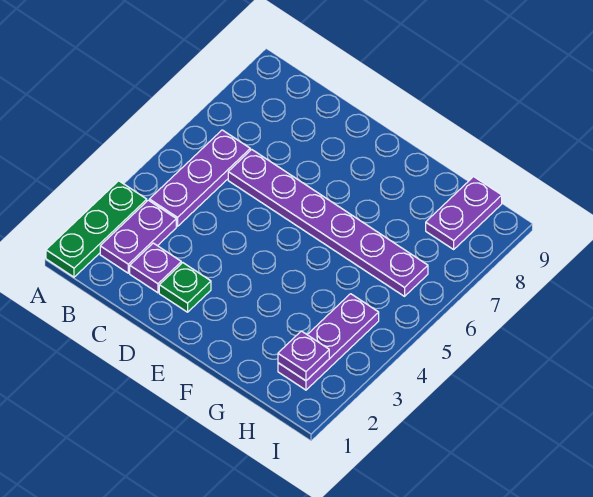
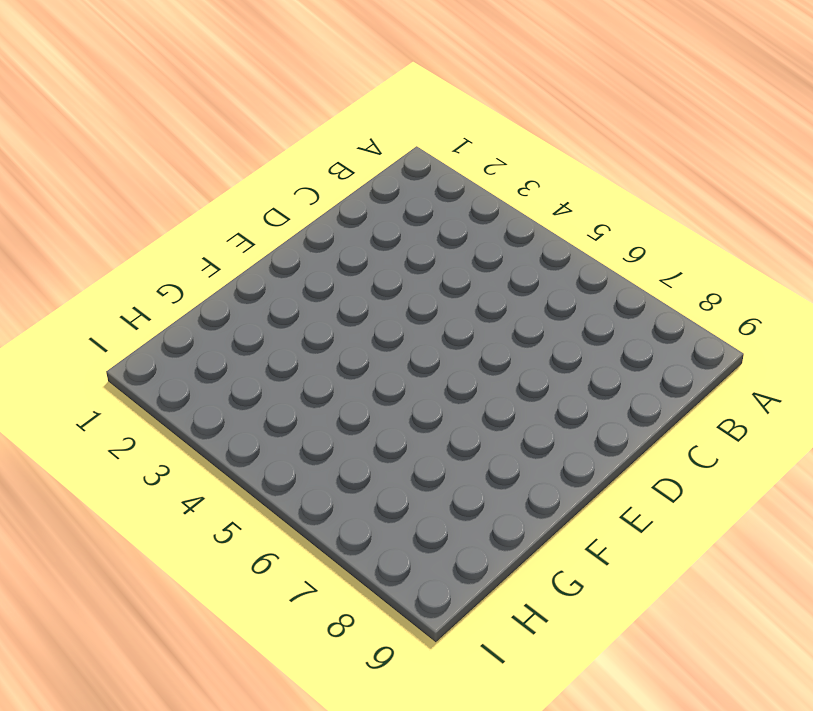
none -> green 1x3 plate [46,181,147,277]
none -> purple 1x2 plate [100,200,176,273]

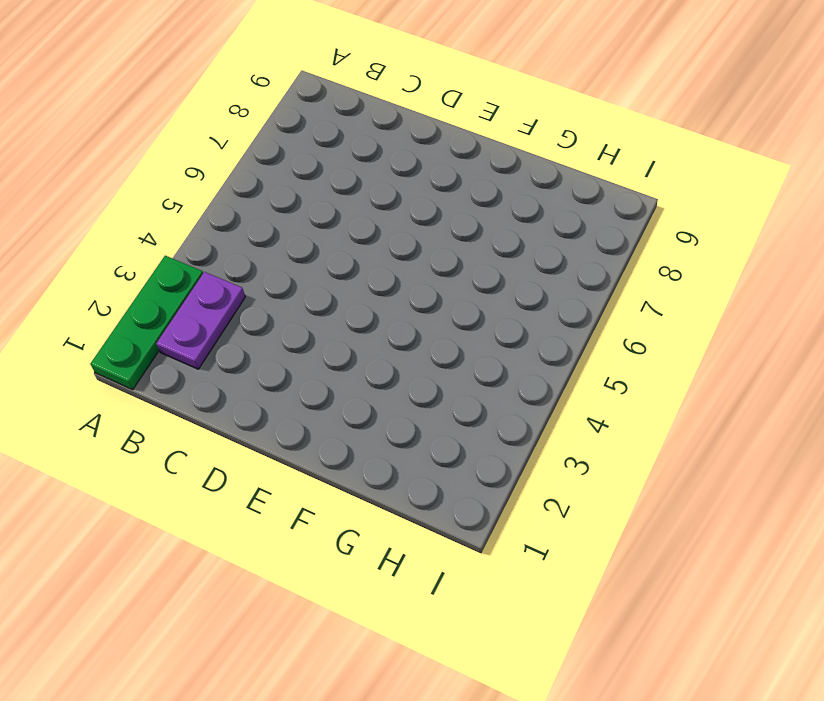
none -> purple 1x3 plate [149,130,250,226]
none -> purple 1x1 plate [130,243,181,293]

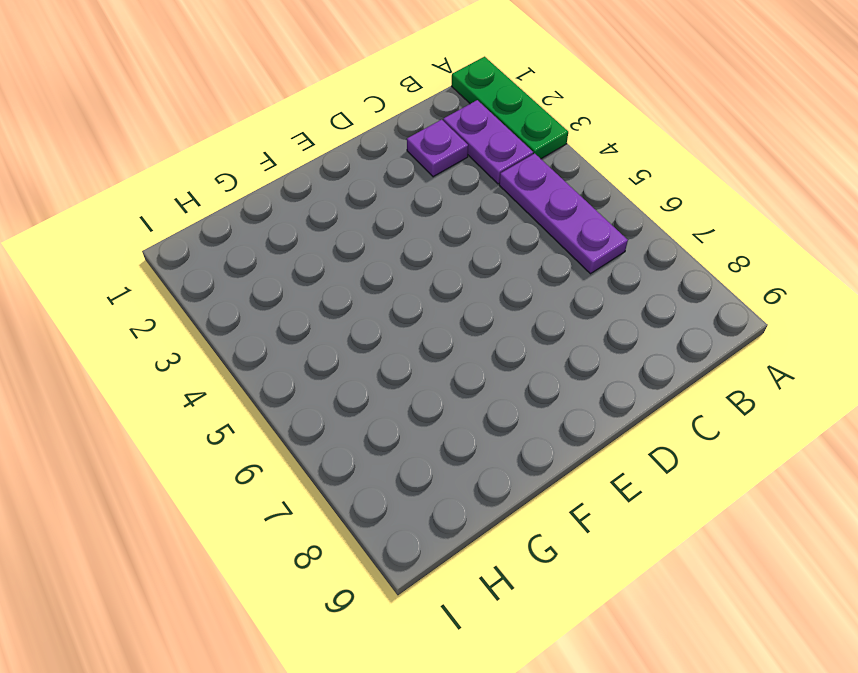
none -> purple 1x6 plate [228,150,428,296]
none -> green 1x1 plate [159,263,211,312]

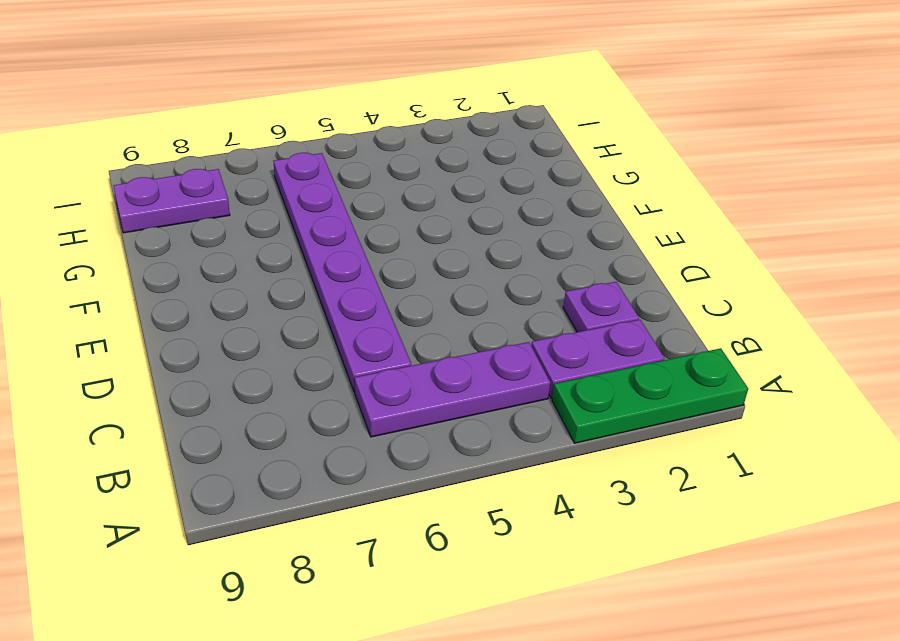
none -> green 1x1 plate [159,263,211,312]
none -> purple 1x3 plate [278,294,379,390]

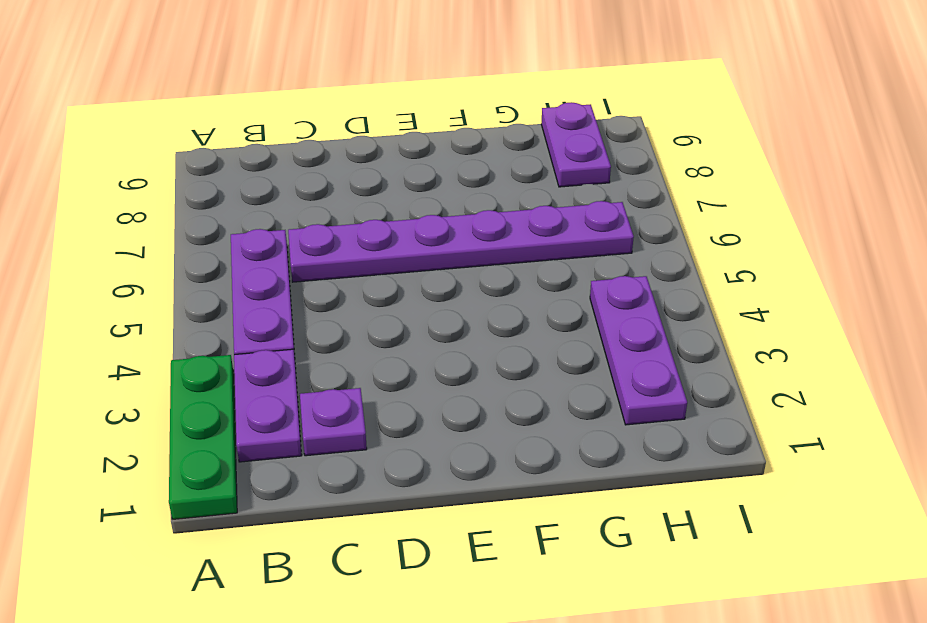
none -> green 1x1 plate [159,263,211,312]
none -> purple 1x1 plate [278,331,329,381]

